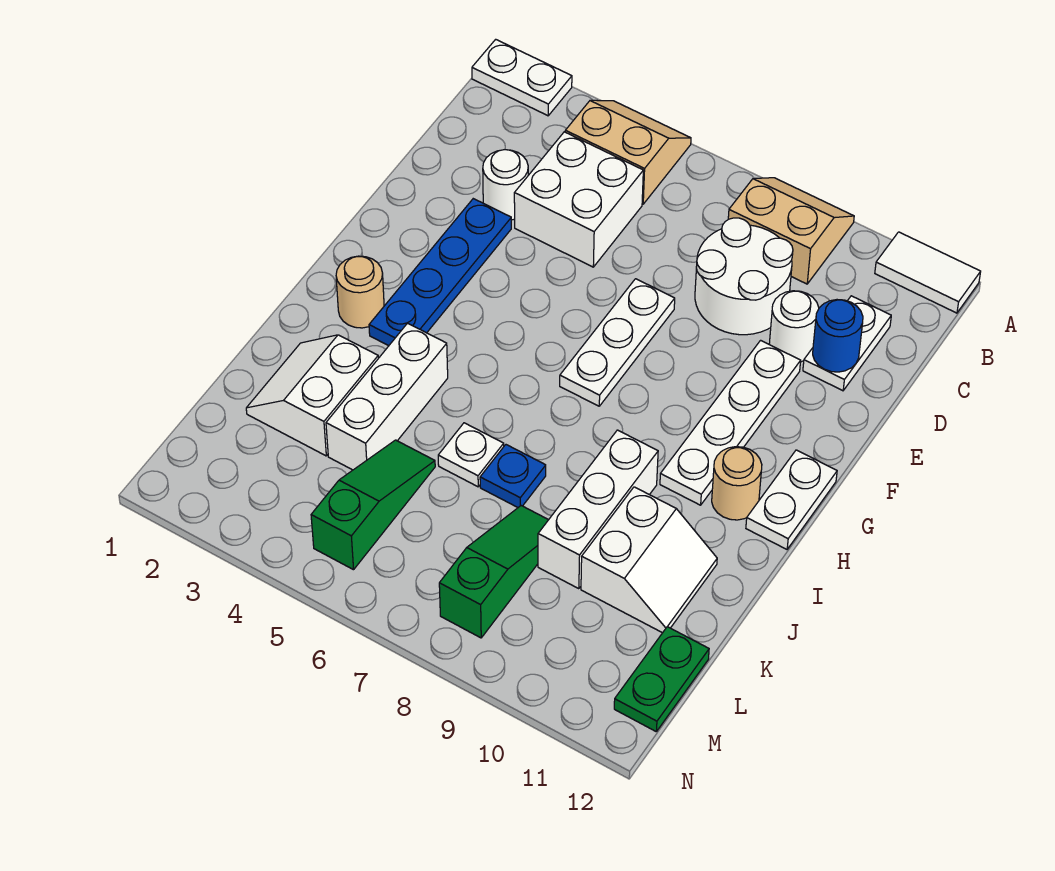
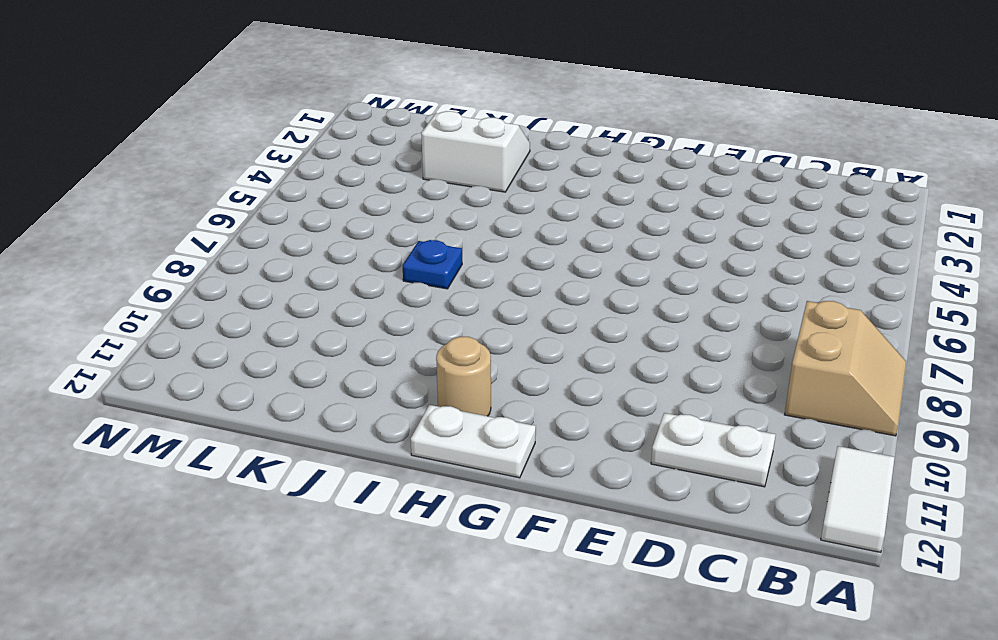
none -> white 1x2 plate [472,39,572,116]
none -> tan 2x2 slope [565,100,691,204]
none -> white 2x2 brick [514,132,643,267]

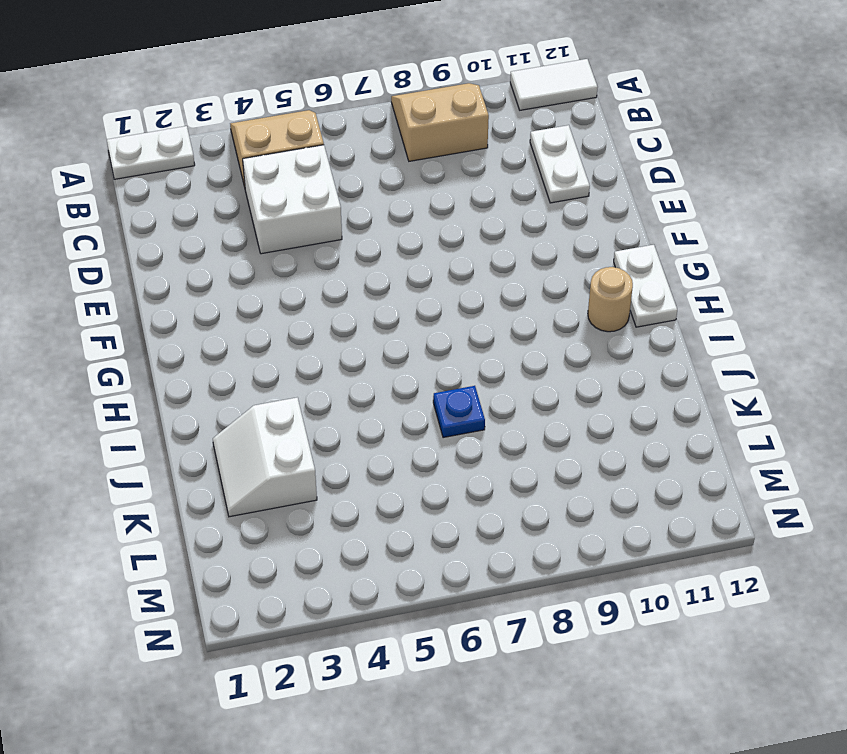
none -> white 2x2 round brick [695,218,793,335]
none -> white 1x1 round brick [483,150,528,220]
none -> white 1x1 round brick [769,291,819,362]

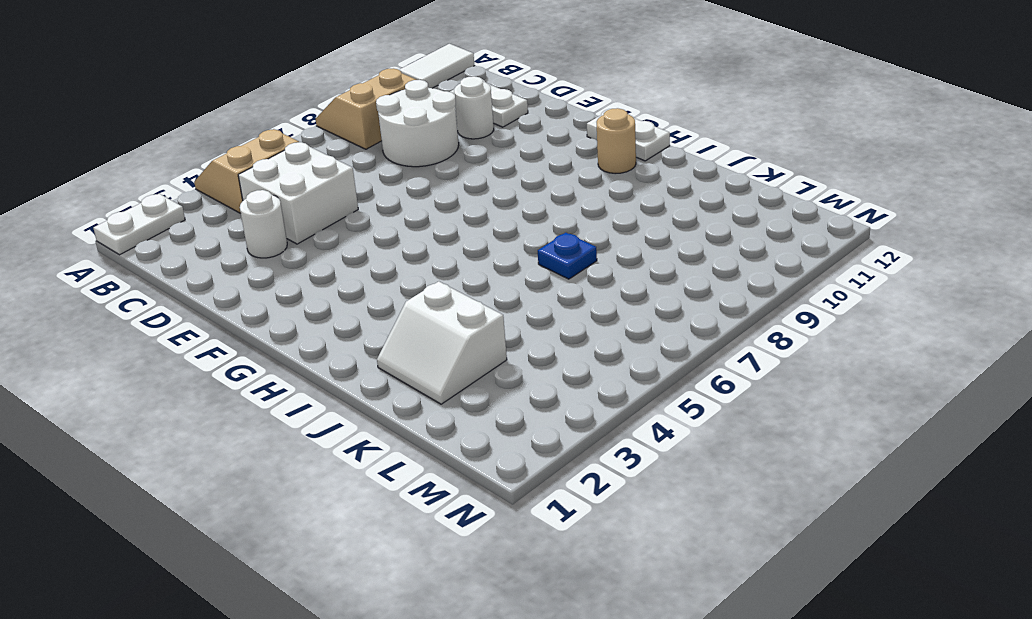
none -> blue 1x4 plate [369,199,511,346]
none -> white 1x3 plate [560,279,675,406]
none -> white 1x4 plate [660,340,801,505]

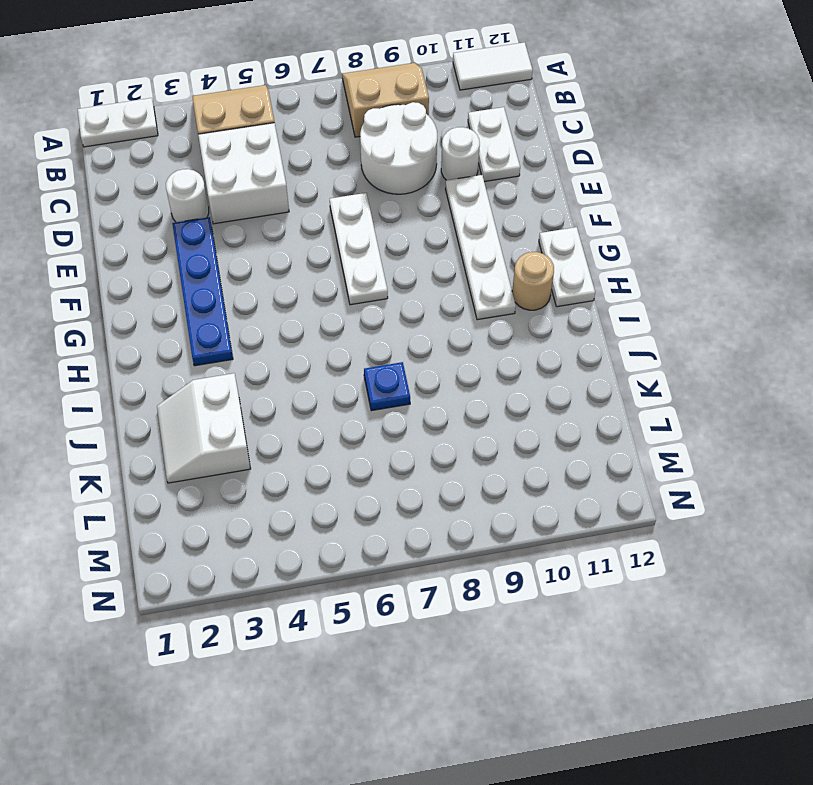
none -> tan 1x1 round brick [336,256,384,328]
none -> white 1x3 brick [326,323,448,470]
none -> white 1x3 brick [538,430,658,589]

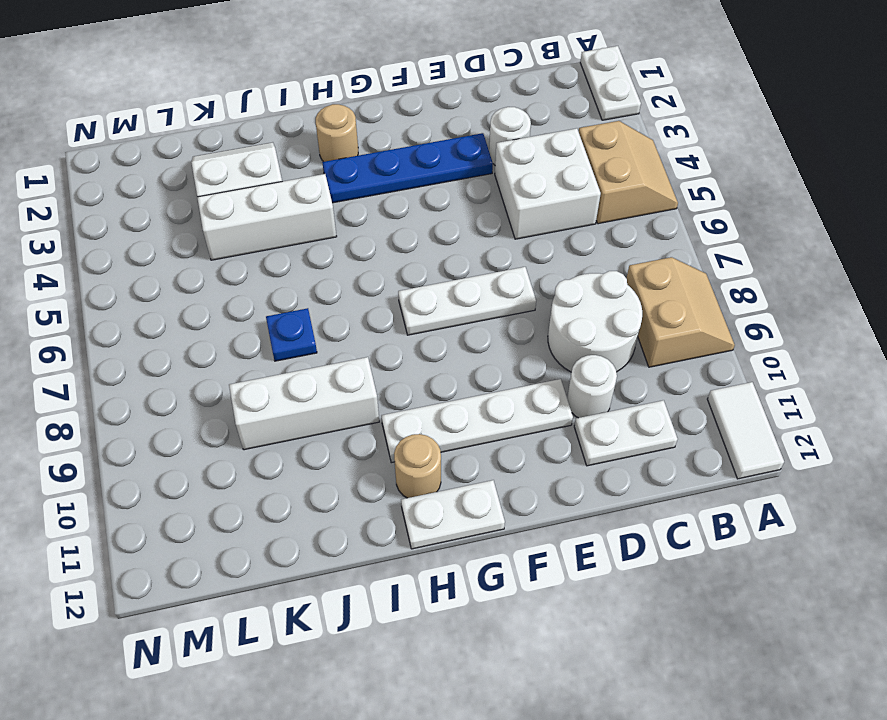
none -> white 1x1 plate [438,423,504,487]
none -> white 2x2 slope [581,487,717,633]
none -> green 1x3 slope [311,440,435,570]

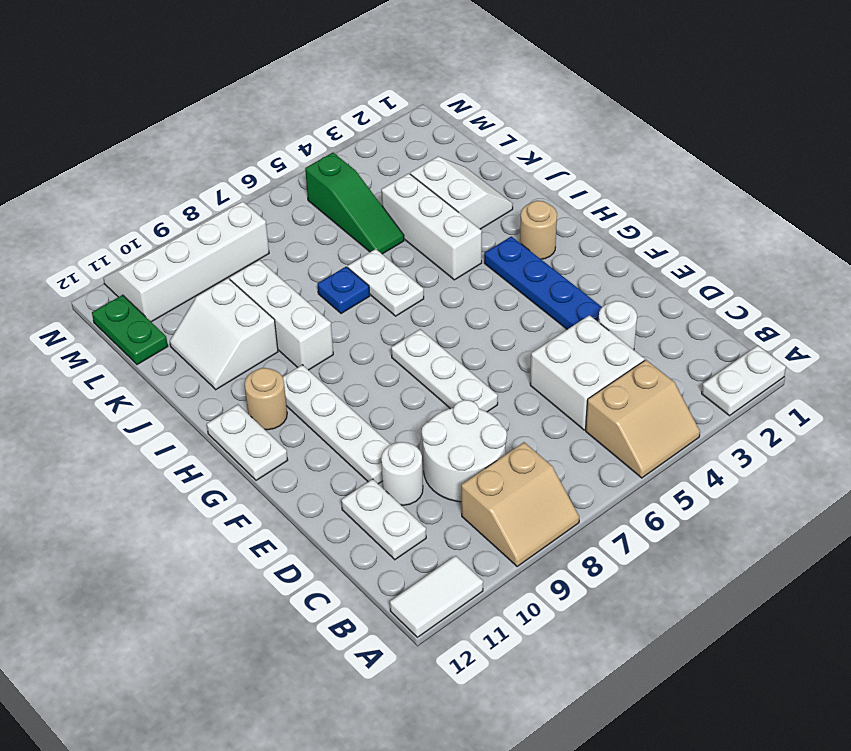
white 1x2 plate [348,249,424,316] -> white 1x1 plate [438,423,504,487]
white 2x4 slope [103,202,269,322] -> green 1x3 slope [439,506,548,638]
none -> blue 1x1 round brick [813,300,863,372]

